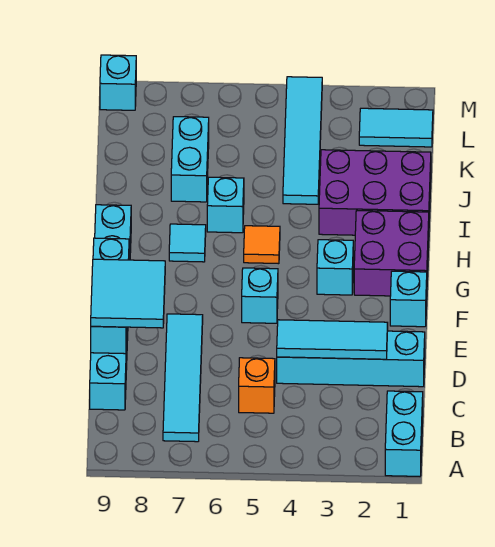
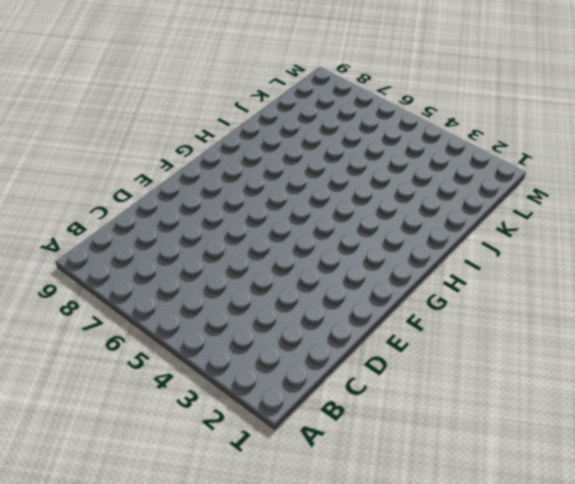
none -> cyan 1x2 brick [385,391,423,476]
none -> cyan 1x4 tile [163,314,203,442]
none -> orange 1x1 brick [239,358,275,413]

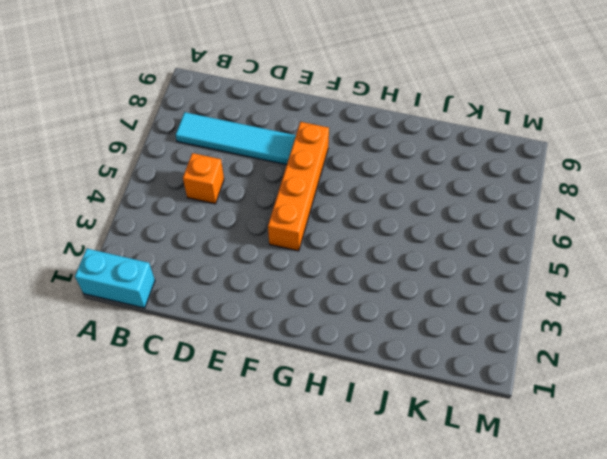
orange 1x4 brick [268,122,329,251] -> cyan 1x1 brick [242,268,278,323]
none -> cyan 1x6 brick [90,205,131,410]
none -> cyan 1x4 brick [277,331,425,387]
none -> cyan 1x1 brick [390,271,427,327]

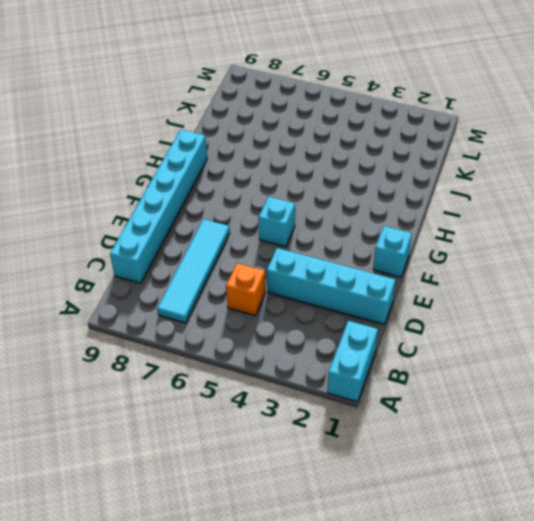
none -> purple 2x2 brick [354,211,429,296]
none -> cyan 1x1 brick [317,240,353,295]
none -> orange 1x1 tile [244,226,280,264]

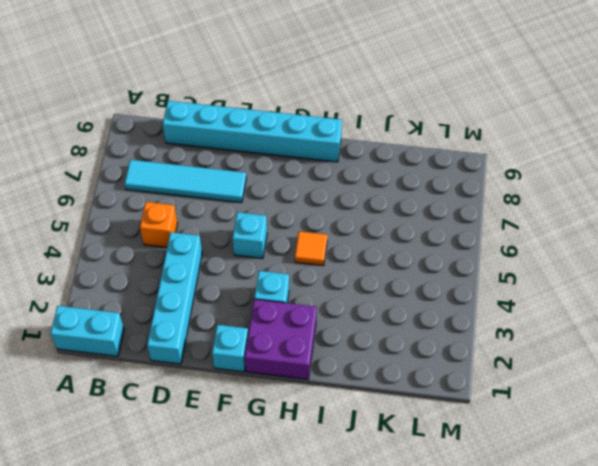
none -> cyan 1x1 tile [169,224,206,262]
none -> purple 2x3 brick [319,150,431,235]
none -> cyan 1x1 brick [207,177,244,233]

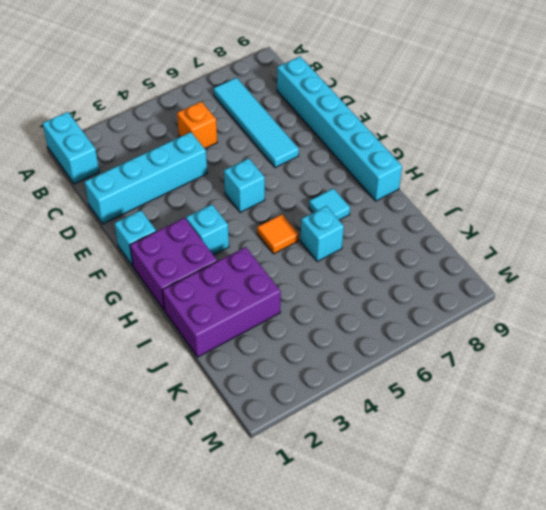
none -> cyan 1x4 tile [283,77,322,204]
none -> cyan 1x2 brick [171,117,209,202]
none -> cyan 1x2 tile [359,108,433,147]

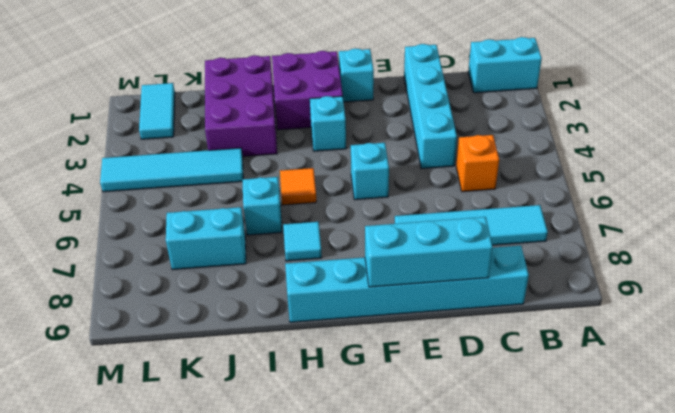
none -> cyan 1x1 brick [100,55,136,110]
none -> cyan 1x3 tile [277,320,388,359]
none -> cyan 2x2 tile [91,259,165,328]

